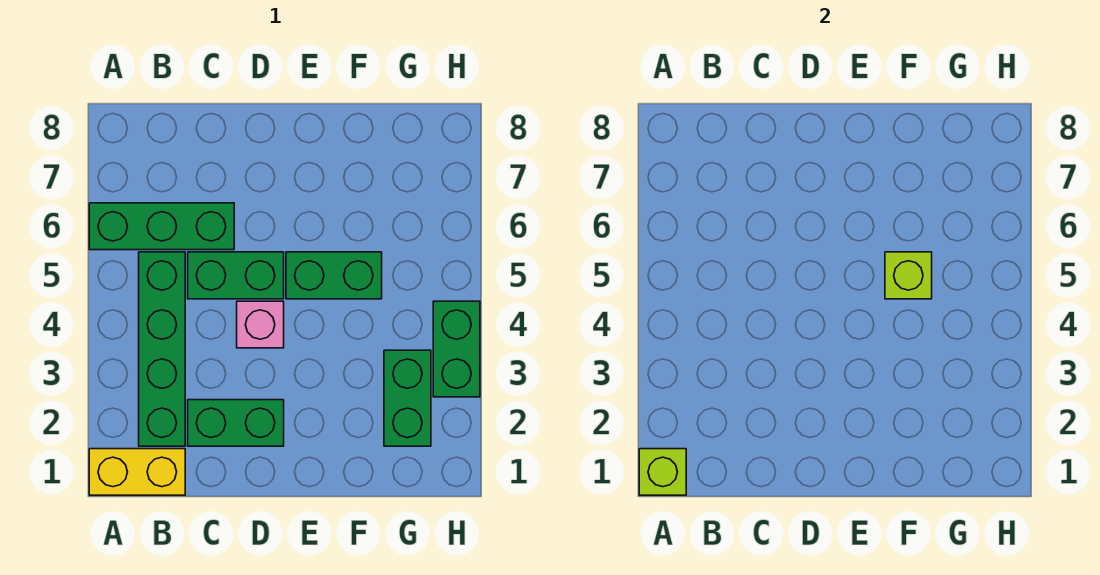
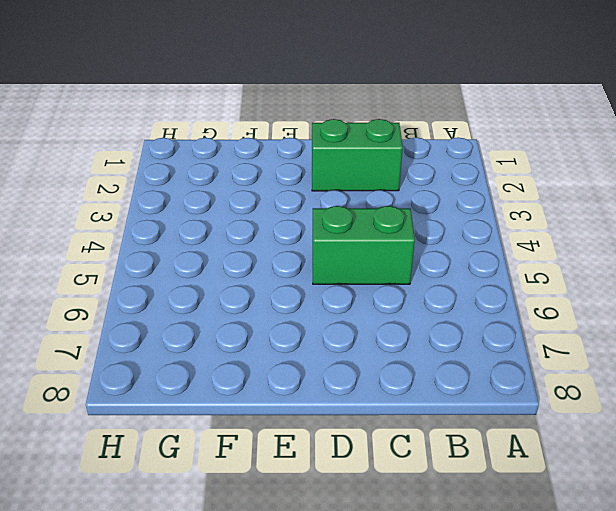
none -> yellow 1x2 brick [89,449,185,495]
none -> green 1x3 brick [89,203,234,250]

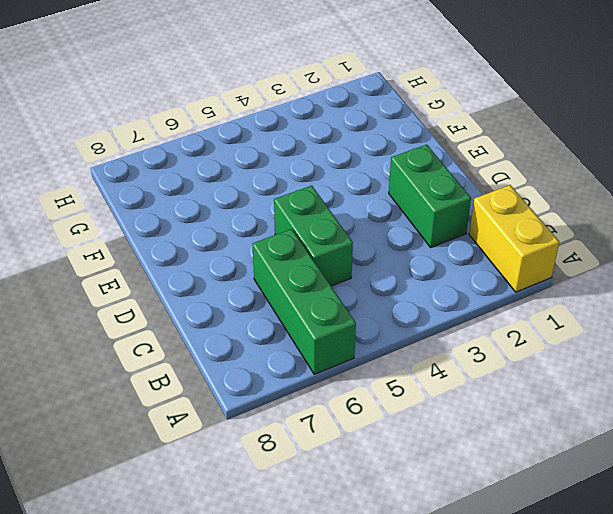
none -> green 1x4 brick [139,252,185,446]
none -> pink 1x1 brick [237,301,284,348]

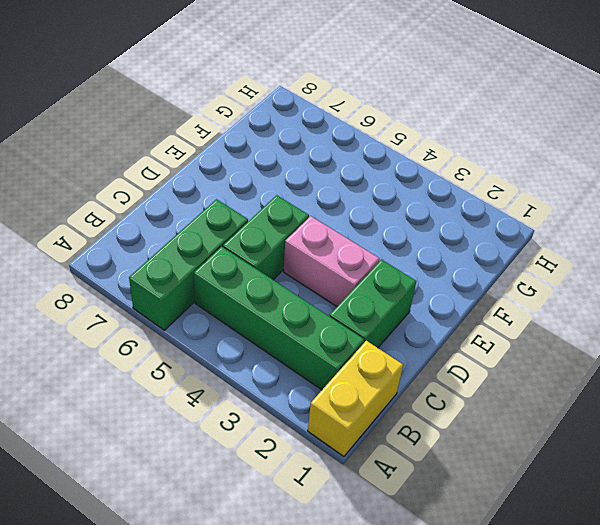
pink 1x2 brick [284,216,380,306] -> pink 1x1 brick [237,301,284,348]
none -> green 1x2 brick [286,252,382,299]
none -> green 1x2 brick [384,350,431,446]

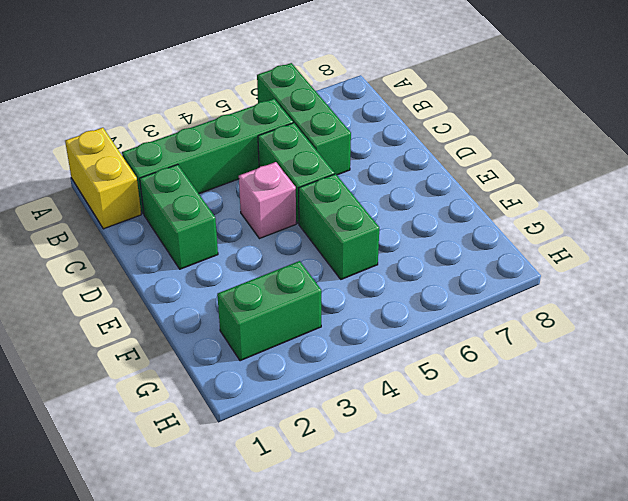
none -> green 1x2 brick [433,301,480,397]
none -> lime 1x1 brick [639,449,686,495]

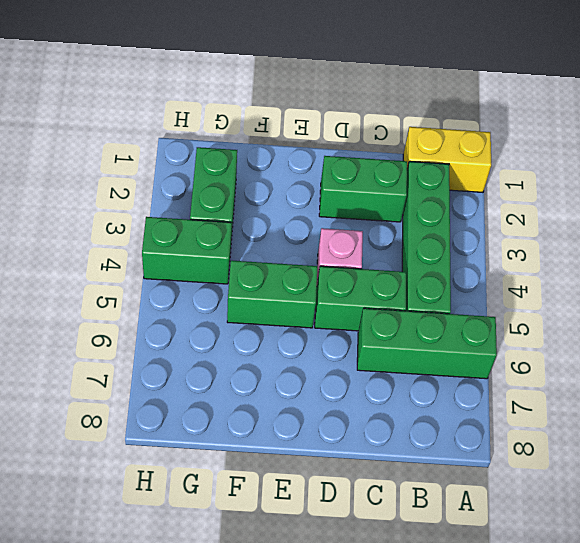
green 1x2 brick [142,217,232,284] -> green 1x2 brick turned to [433,301,480,397]
none -> lime 1x1 brick [639,449,686,495]
none -> lime 1x1 brick [885,252,932,299]

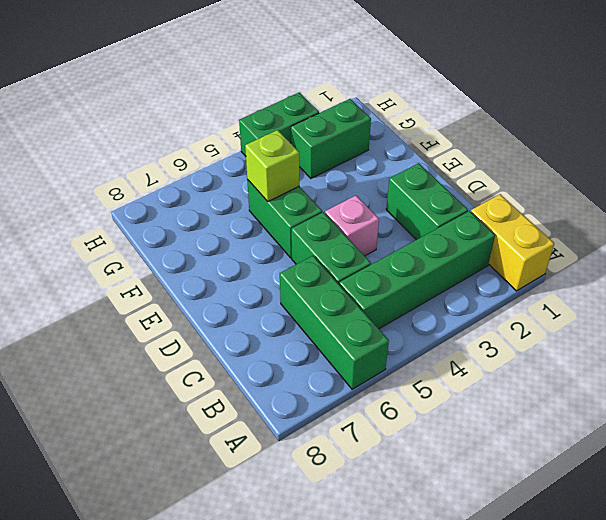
none -> lime 1x1 brick [639,449,686,495]

